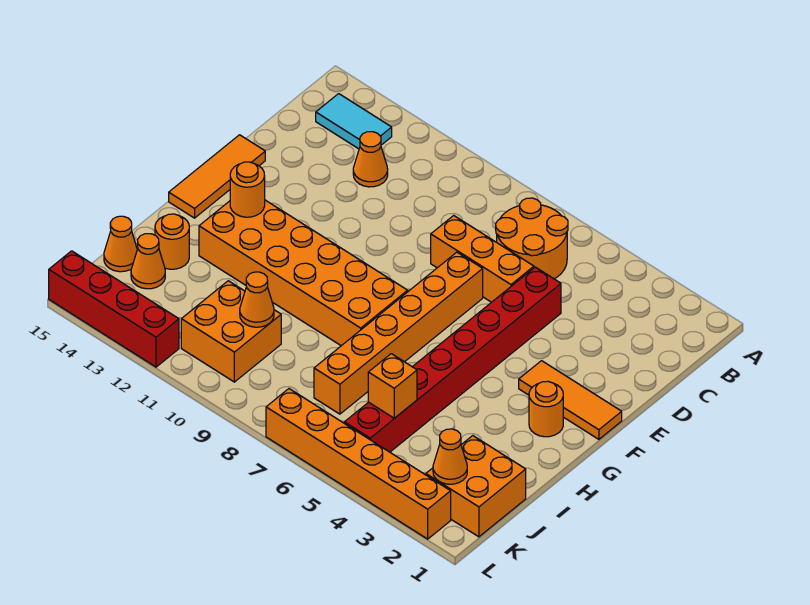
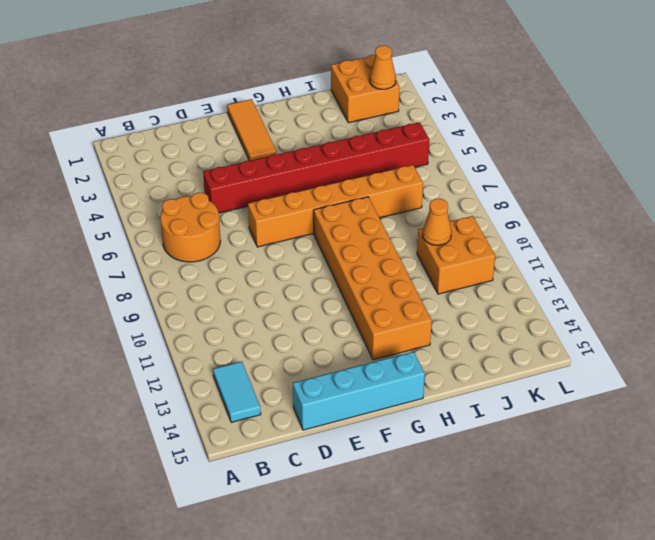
cyan 1x4 brick [293,352,425,430] -> orange 1x3 tile [169,135,265,218]
none -> orange 1x1 cone [353,132,388,187]
none -> orange 1x3 brick [431,216,534,302]
none -> orange 1x1 round brick [529,381,563,437]

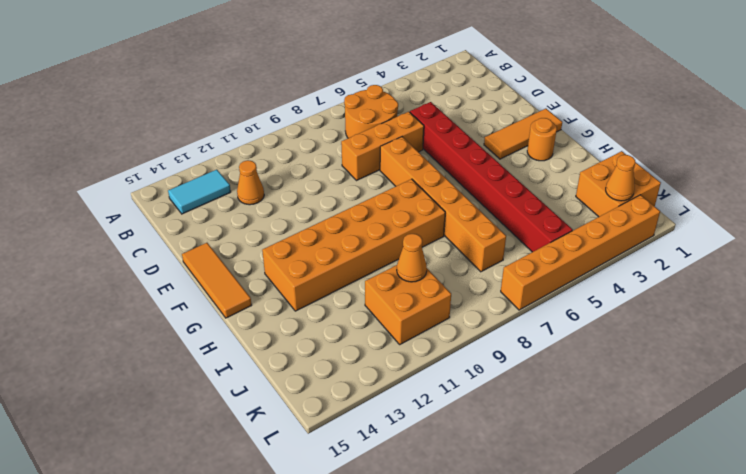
none -> orange 1x1 round brick [155,214,189,269]
none -> orange 1x1 cone [131,234,165,289]
none -> orange 1x1 cone [104,216,137,272]

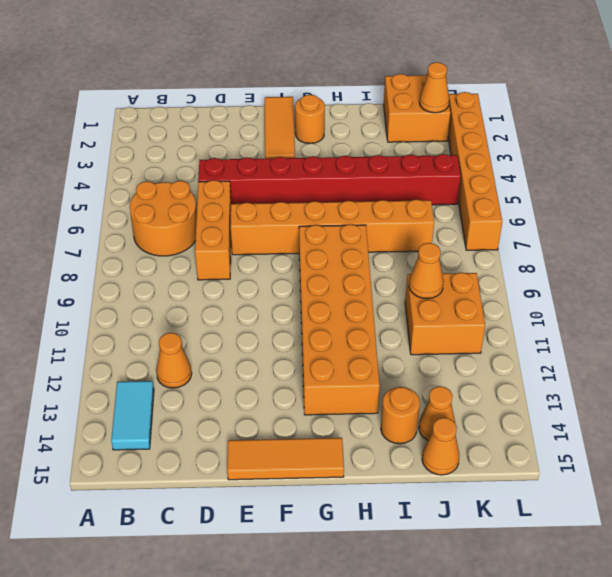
none -> red 1x4 brick [49,251,179,367]
none -> orange 1x1 round brick [230,162,265,217]
none -> orange 1x1 brick [368,354,417,418]

